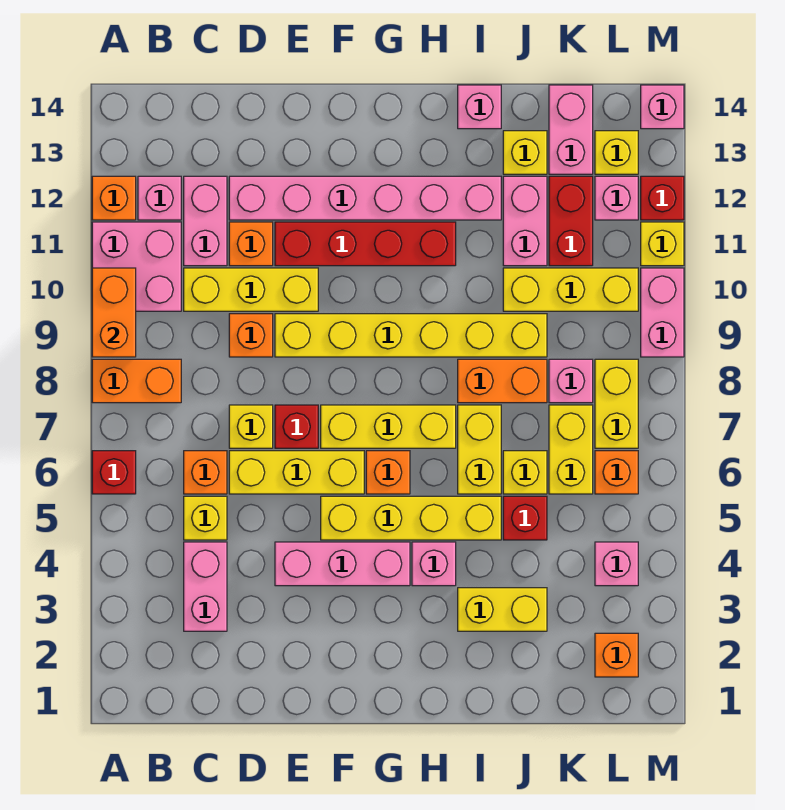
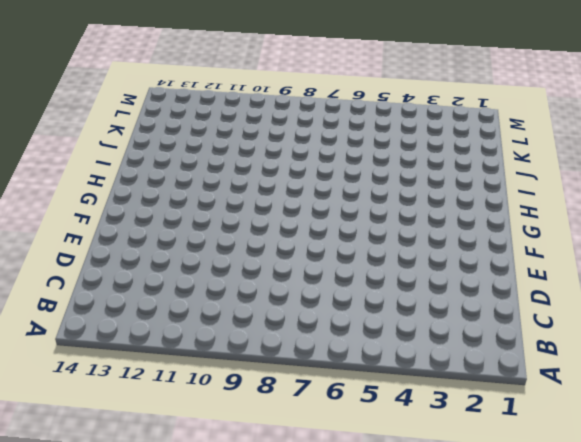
none -> red 1x1 brick [92,451,136,494]
none -> orange 1x2 brick [92,359,181,403]
none -> pink 2x2 brick [92,222,181,311]
none -> orange 1x1 brick [92,176,136,220]

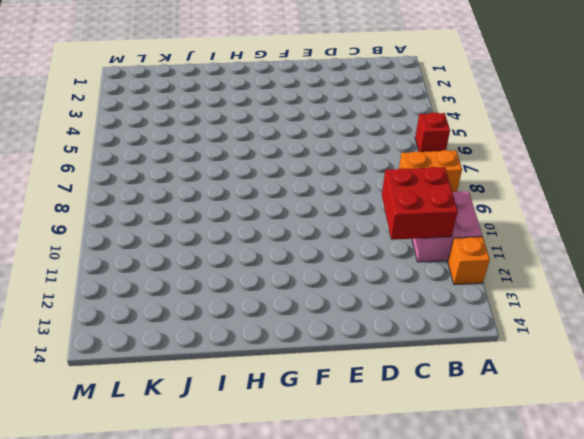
red 2x2 brick [382,167,458,240] -> none
none -> pink 1x1 brick [138,176,181,220]
none -> pink 1x2 brick [184,542,227,631]
none -> yellow 1x1 brick [184,496,227,540]
none -> orange 1x1 brick [184,451,227,494]

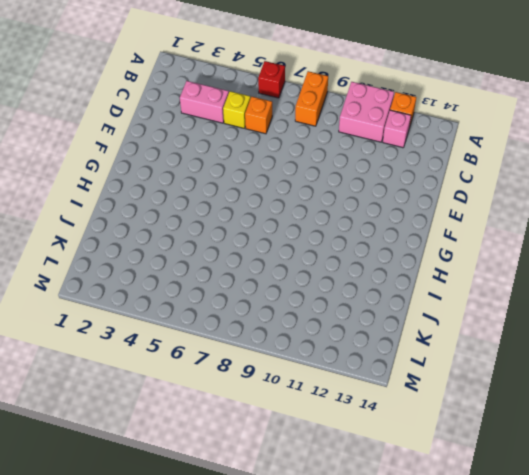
none -> yellow 1x3 brick [184,268,318,311]
none -> pink 1x2 brick [184,176,227,266]
none -> yellow 1x3 brick [229,451,364,494]
none -> yellow 1x1 brick [229,405,273,448]

